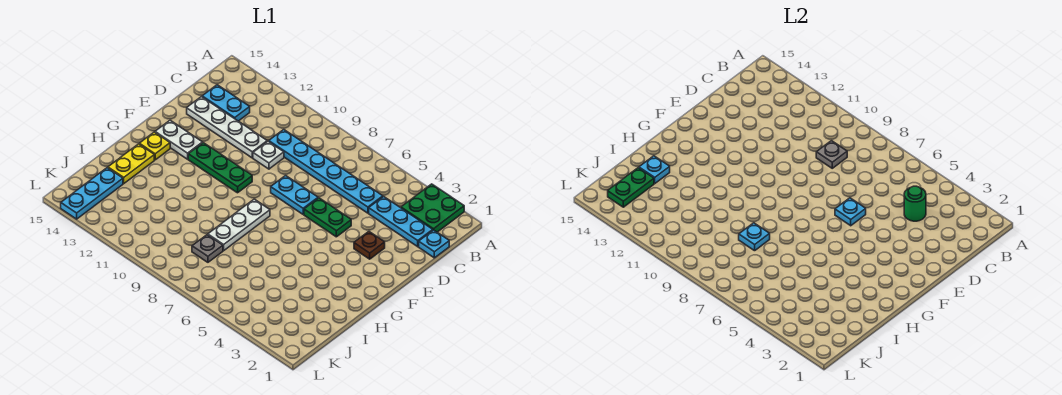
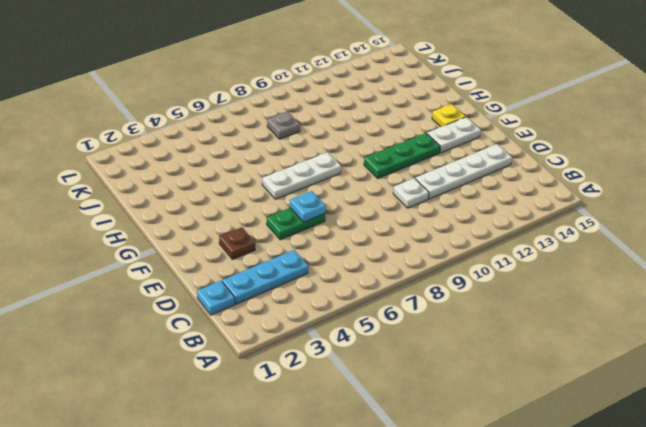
white 1x3 plate [262,152,341,199] -> white 1x3 plate turned to [208,199,270,251]
none -> green 2x2 plate [401,184,464,232]
none -> cyan 1x6 plate [269,130,383,213]
none -> cyan 1x2 plate [202,85,250,121]

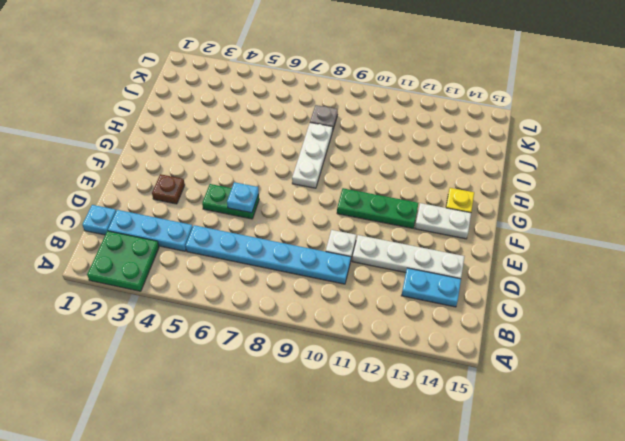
none -> cyan 1x2 plate [271,176,318,214]
none -> yellow 1x2 plate [108,144,154,183]
none -> cyan 1x3 plate [61,168,123,219]

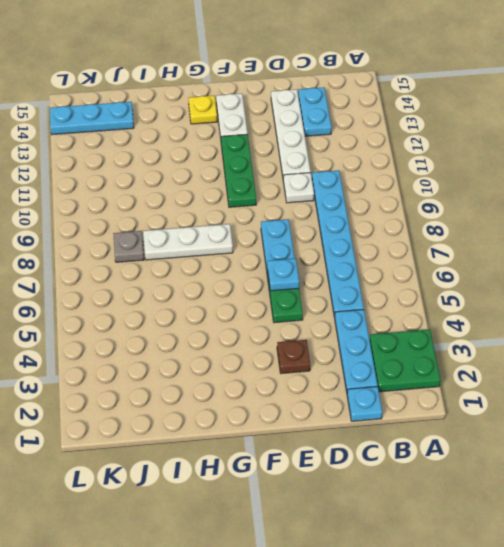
none -> yellow 1x2 plate [108,144,154,183]
none -> green 1x1 round brick [904,186,926,221]
none -> grey 1x1 plate [816,141,847,168]

